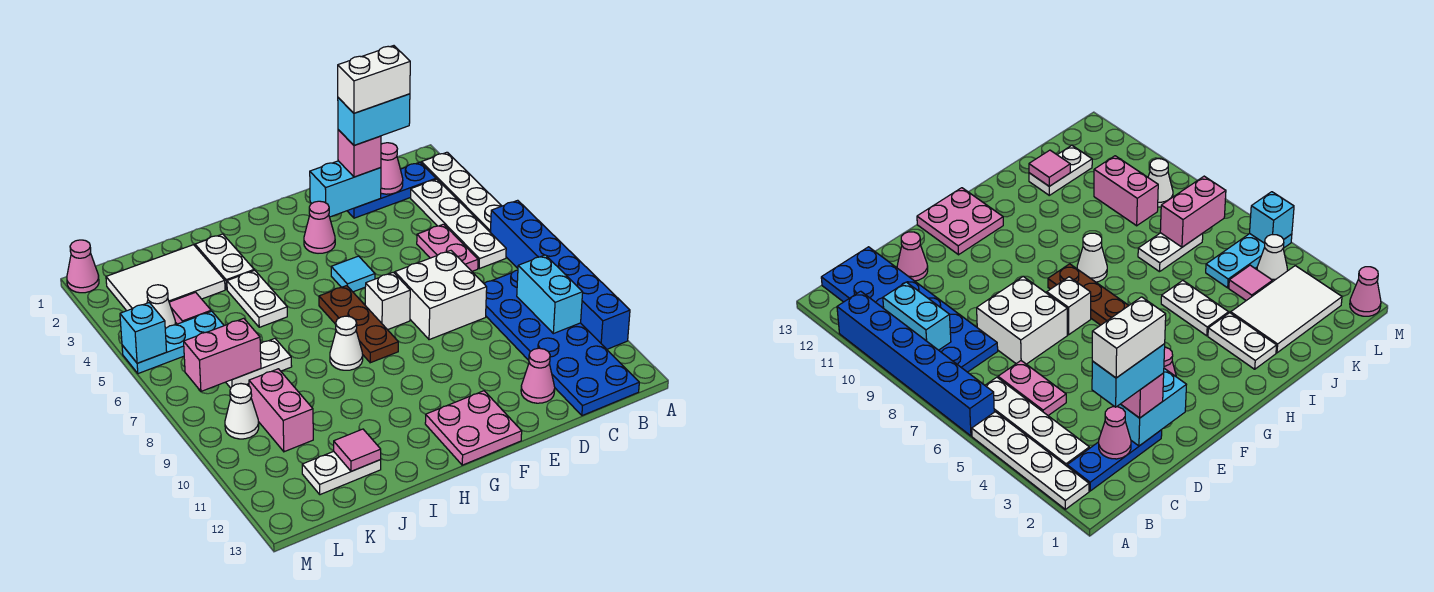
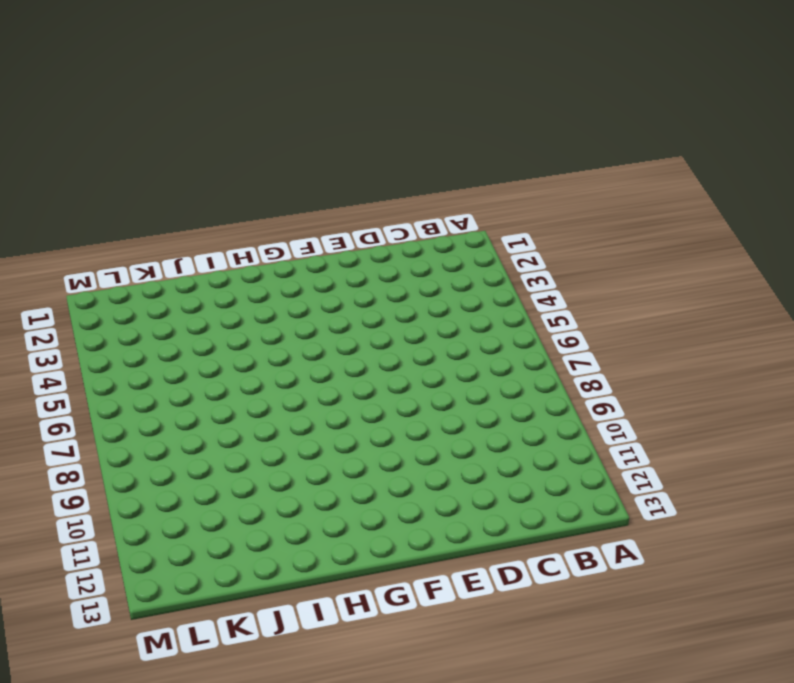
none -> white 1x4 plate [421,152,501,232]
none -> blue 1x6 brick [490,200,630,349]
none -> blue 1x3 plate [348,162,436,218]
none -> white 1x4 plate [411,179,506,269]

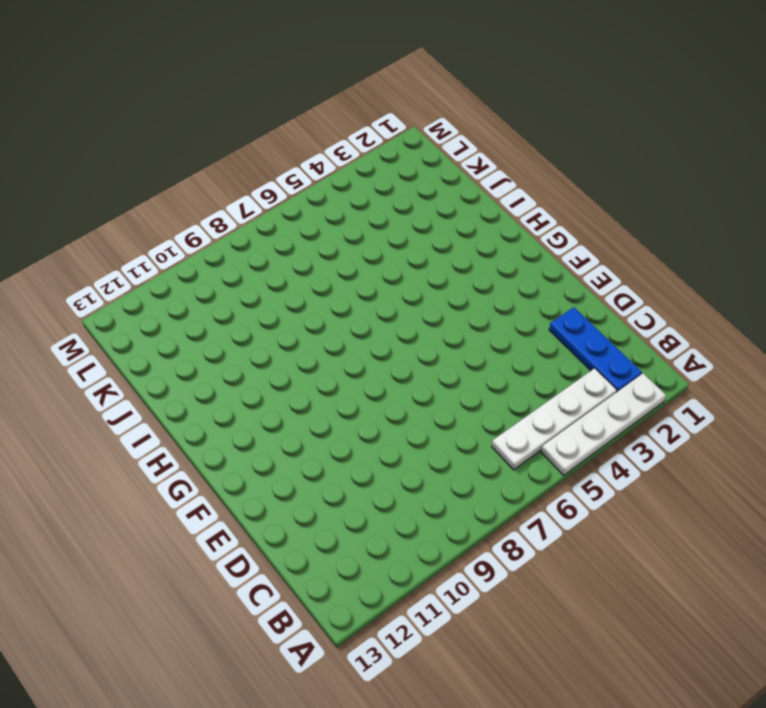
none -> blue 1x6 brick [490,200,630,349]
none -> blue 2x6 plate [484,270,639,416]
none -> pink 1x2 plate [417,224,478,271]
none -> white 2x2 brick [395,251,487,340]

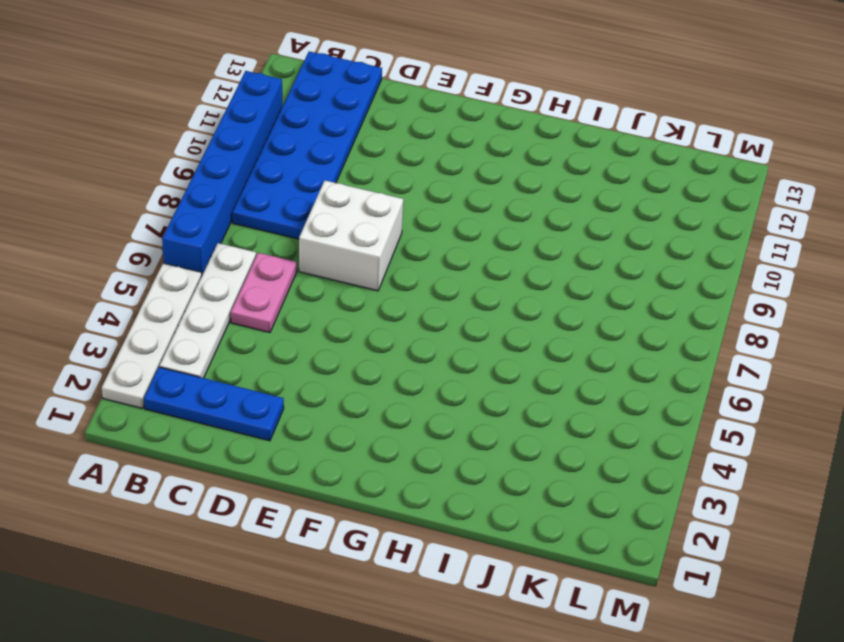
none -> pink 1x1 cone [521,348,555,403]
none -> pink 1x1 cone [304,201,335,253]
none -> cyan 1x1 tile [331,256,375,292]
none -> white 1x1 brick [365,272,410,330]

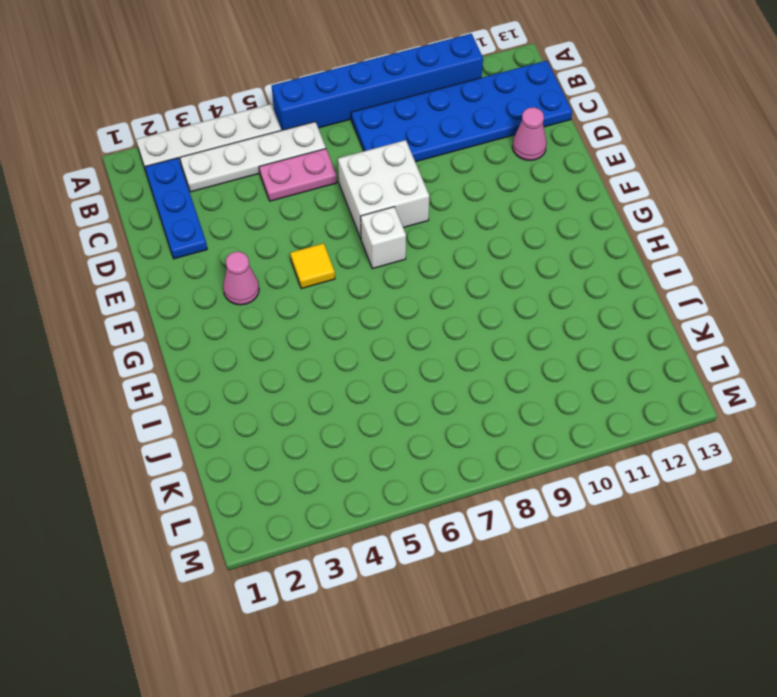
yellow 1x1 tile [290,243,335,289] -> cyan 1x1 tile [331,256,375,292]
none -> pink 2x2 plate [425,391,522,465]
none -> brown 1x3 plate [319,286,398,363]
none -> white 1x1 cone [330,316,363,370]
none -> white 1x2 plate [195,234,254,289]

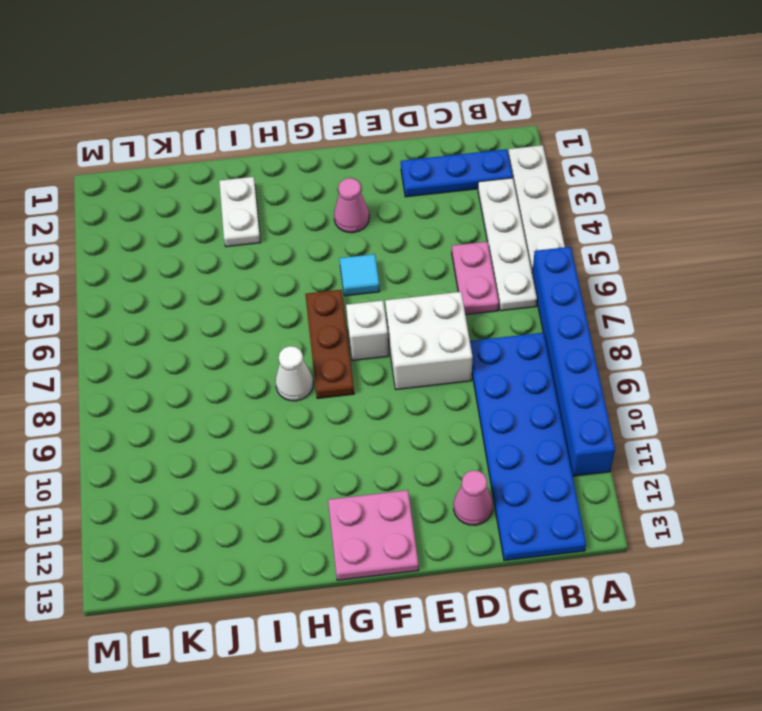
none -> white 1x2 plate [227,270,287,327]
none -> white 2x3 tile [106,245,225,311]
none -> white 1x2 plate [226,339,292,388]
none -> white 1x2 plate [302,451,381,495]

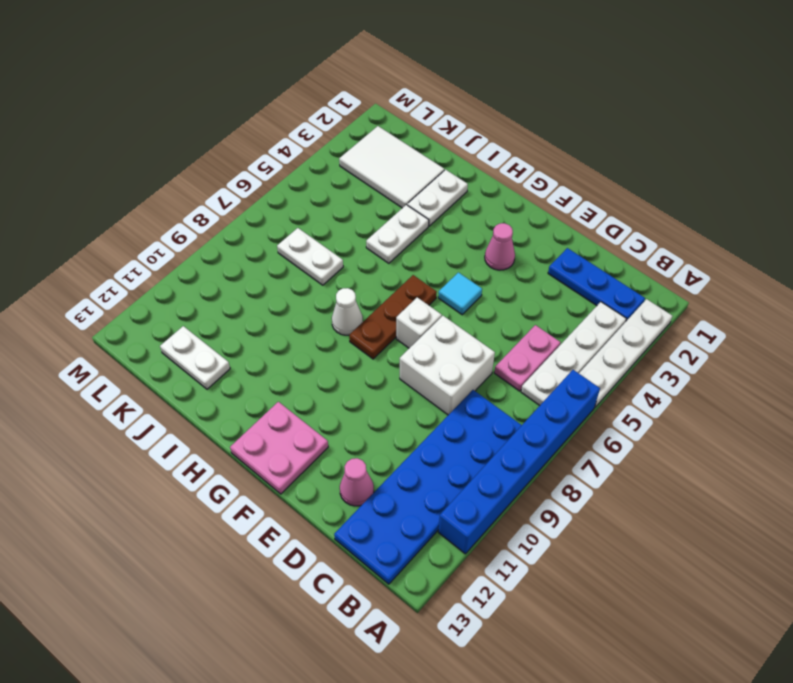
none -> pink 1x1 tile [169,292,211,324]
none -> cyan 1x3 plate [122,311,224,374]
none -> pink 1x2 brick [249,369,313,452]
none -> white 1x1 cone [147,285,175,329]

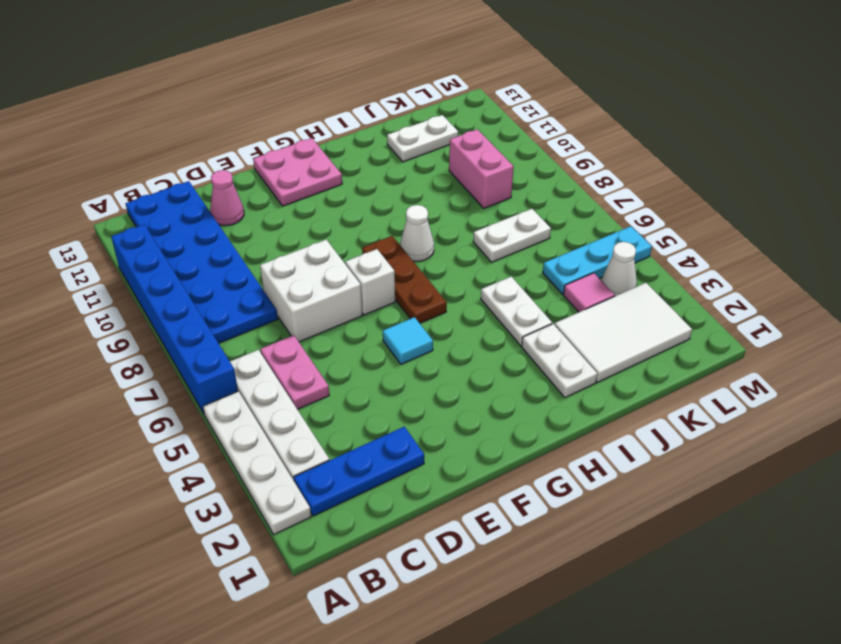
none -> pink 1x1 cone [304,201,335,253]
none -> white 1x1 cone [225,384,259,439]
none -> pink 1x1 cone [67,240,99,293]
none -> cyan 1x2 brick [517,255,583,334]

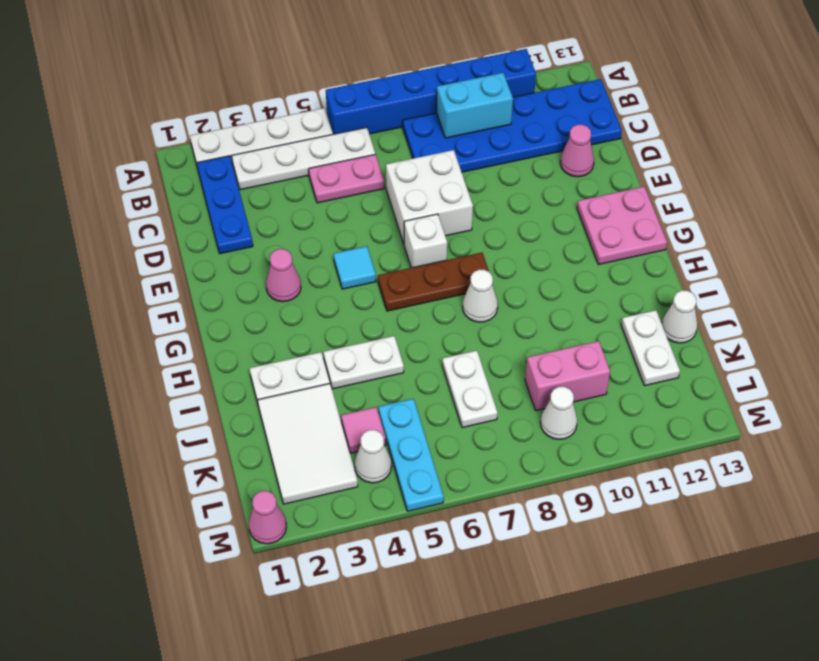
white 1x1 cone [662,290,698,343] -> none
none -> pink 1x1 cone [381,143,403,194]
none -> cyan 1x2 brick [310,161,381,217]
none -> pink 1x1 tile [334,429,381,471]
none -> pink 1x2 brick [184,318,261,391]

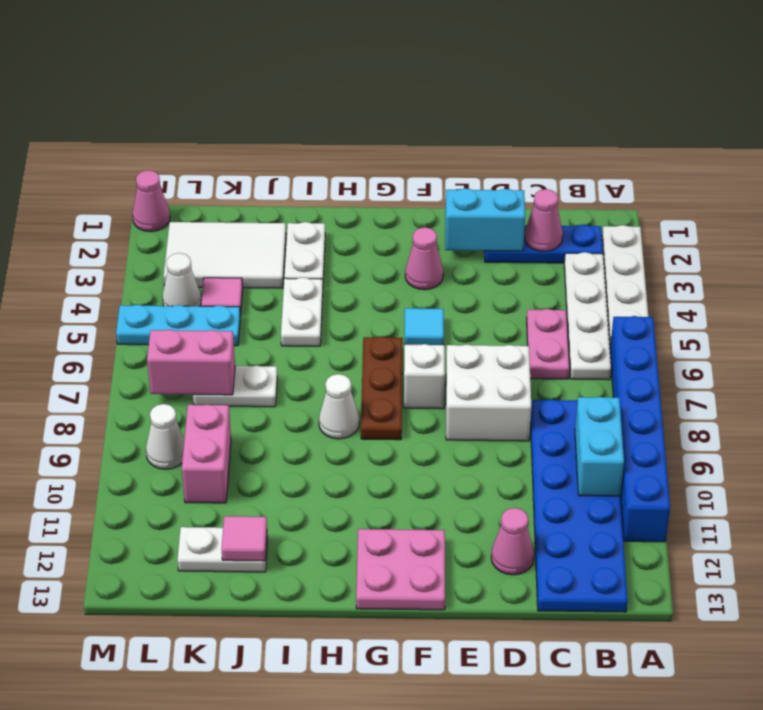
none -> cyan 1x1 brick [120,303,167,363]
none -> pink 1x1 brick [338,130,381,177]
none -> cyan 1x2 brick [338,94,410,145]
none -> white 1x2 brick [338,46,410,113]

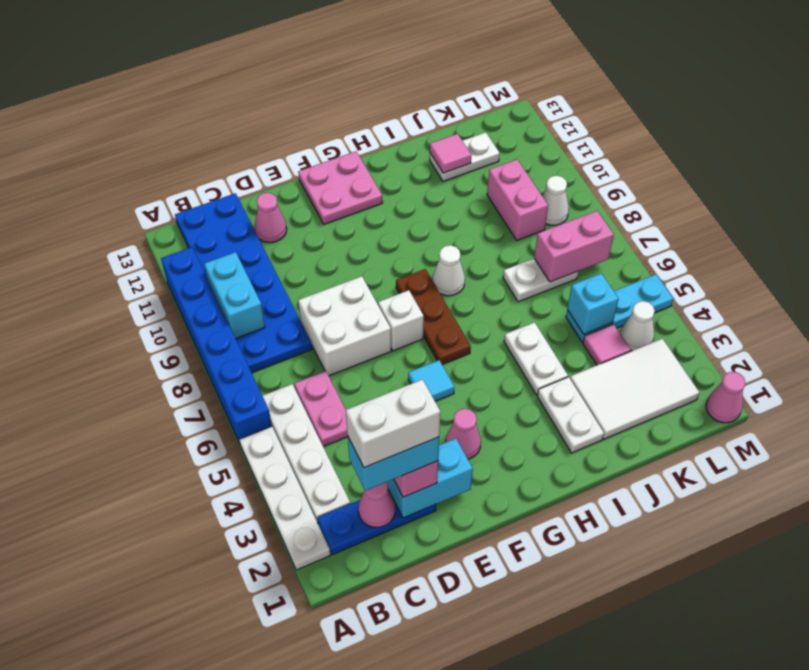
cyan 1x1 brick [567,273,619,334] -> cyan 1x1 brick moved to [120,303,167,363]

